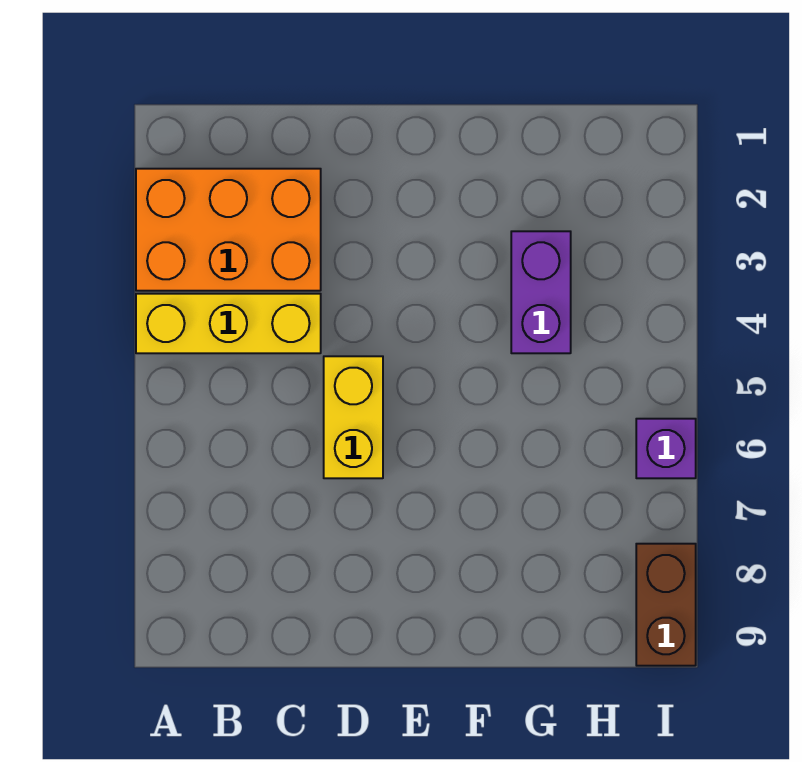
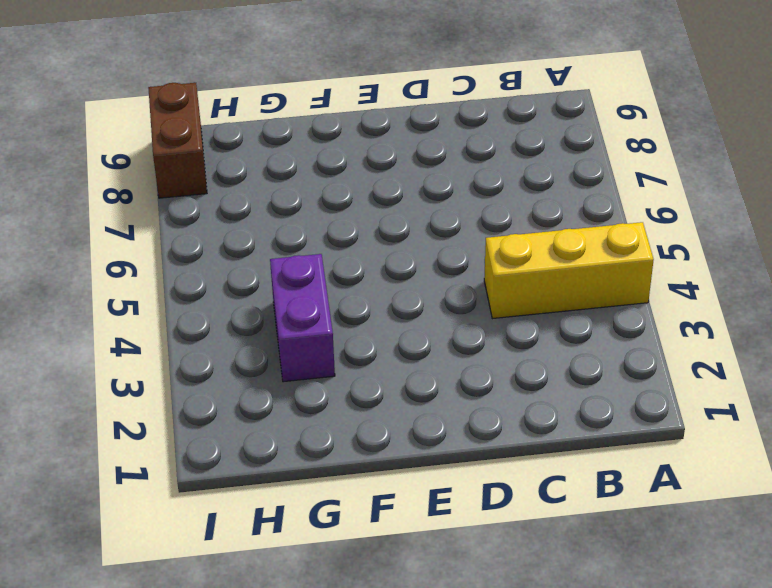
none -> orange 2x3 brick [136,169,321,291]
none -> yellow 1x2 brick [324,356,383,478]

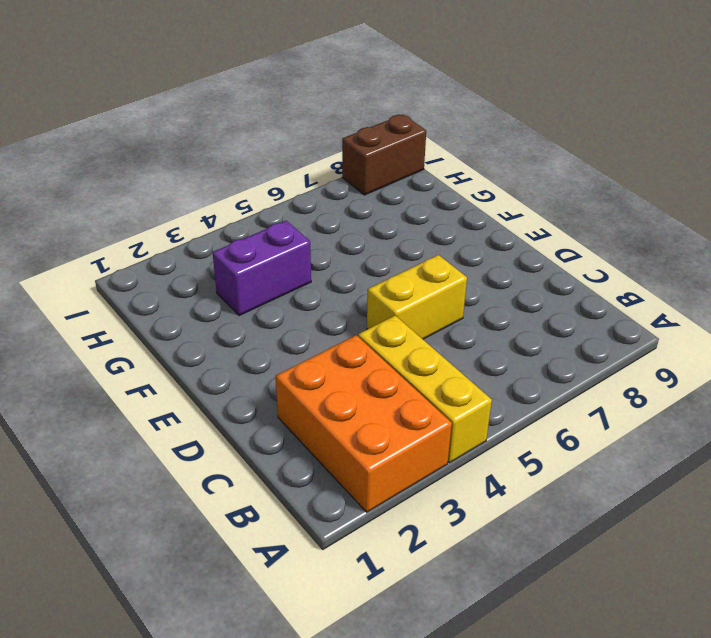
none -> purple 1x1 brick [636,419,696,478]

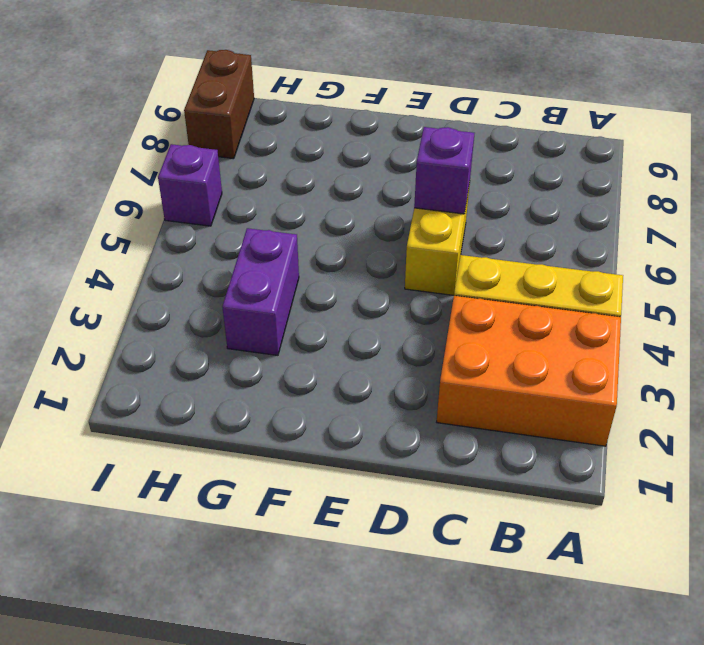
purple 1x1 brick [414,127,474,214] -> none

